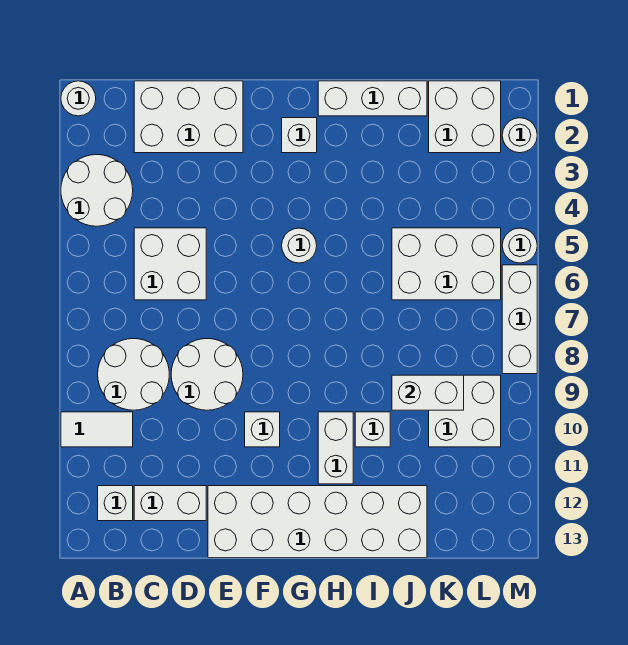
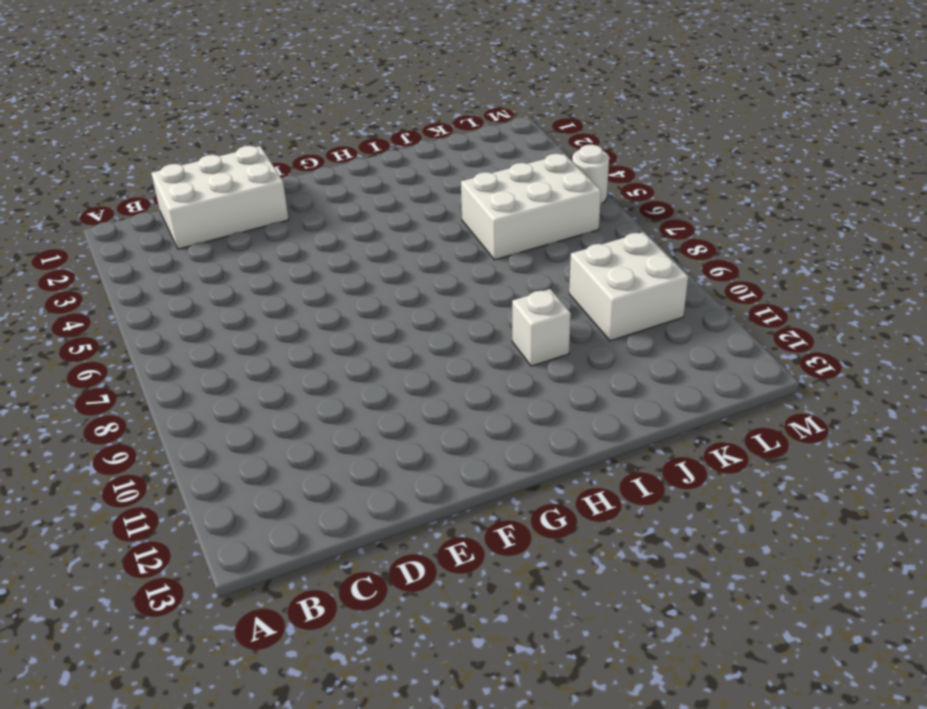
none -> white 1x1 round brick [61,81,96,116]
none -> white 2x2 round brick [61,155,133,226]
none -> white 1x2 tile [61,412,133,447]

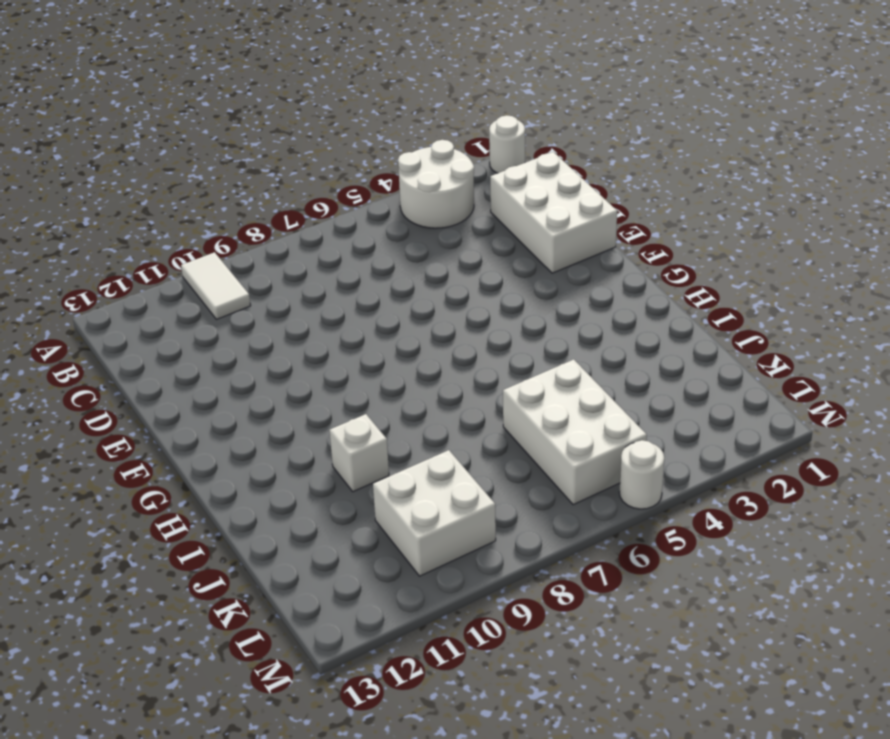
none -> white 2x2 round brick [98,339,169,410]
none -> white 1x1 brick [98,486,133,521]
none -> white 2x2 brick [134,228,206,300]

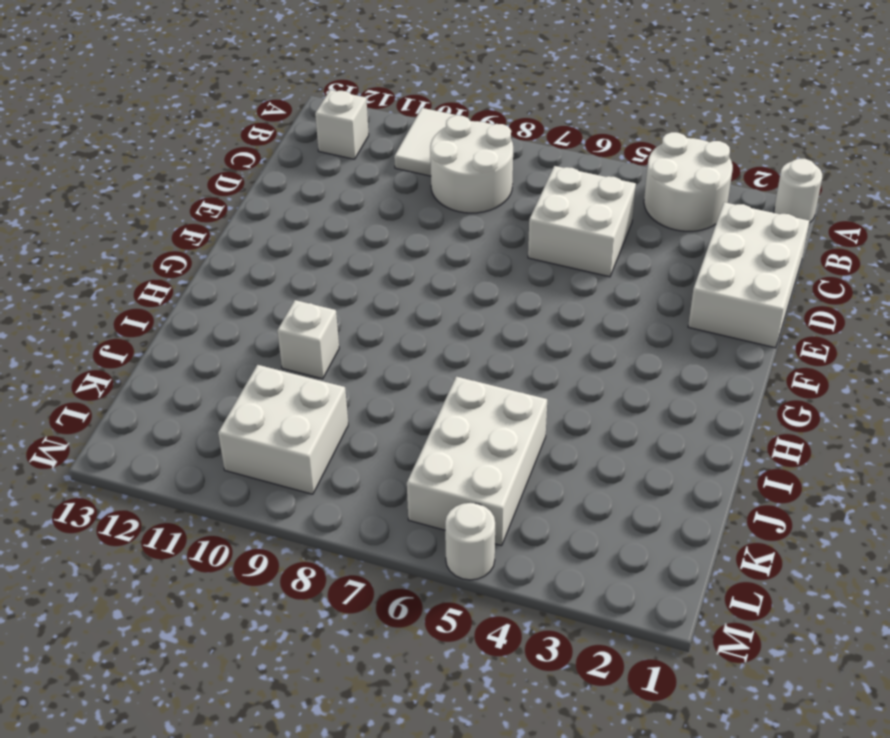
none -> white 1x2 brick [134,486,206,521]
none -> white 2x2 round brick [171,339,243,410]
none -> white 2x6 brick [208,486,427,558]

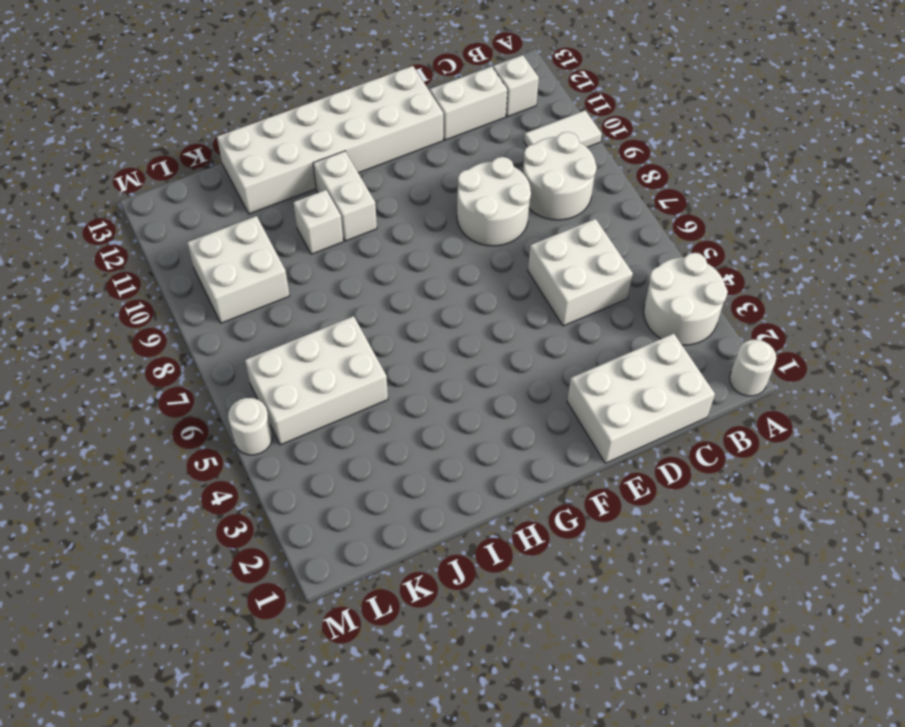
none -> white 1x1 brick [245,412,280,447]
none -> white 1x1 brick [282,118,317,153]
none -> white 1x1 round brick [282,228,317,263]

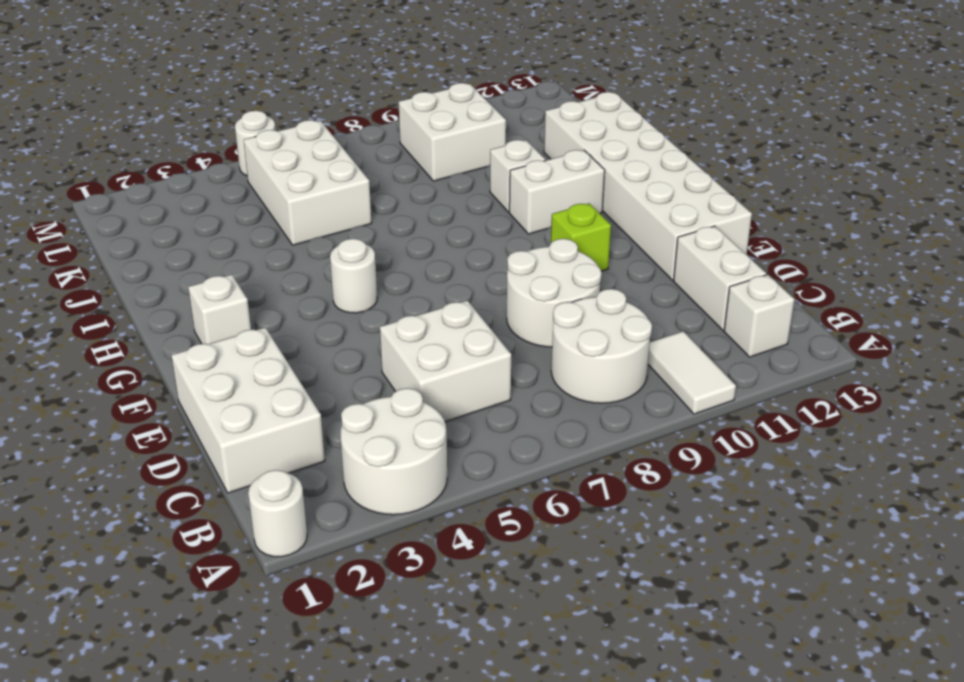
lime 1x1 brick [551,203,611,271] -> white 1x1 brick [245,412,280,447]
none -> white 1x3 brick [318,81,427,116]
none -> white 2x2 brick [429,81,501,153]
none -> white 1x1 round brick [502,118,537,153]

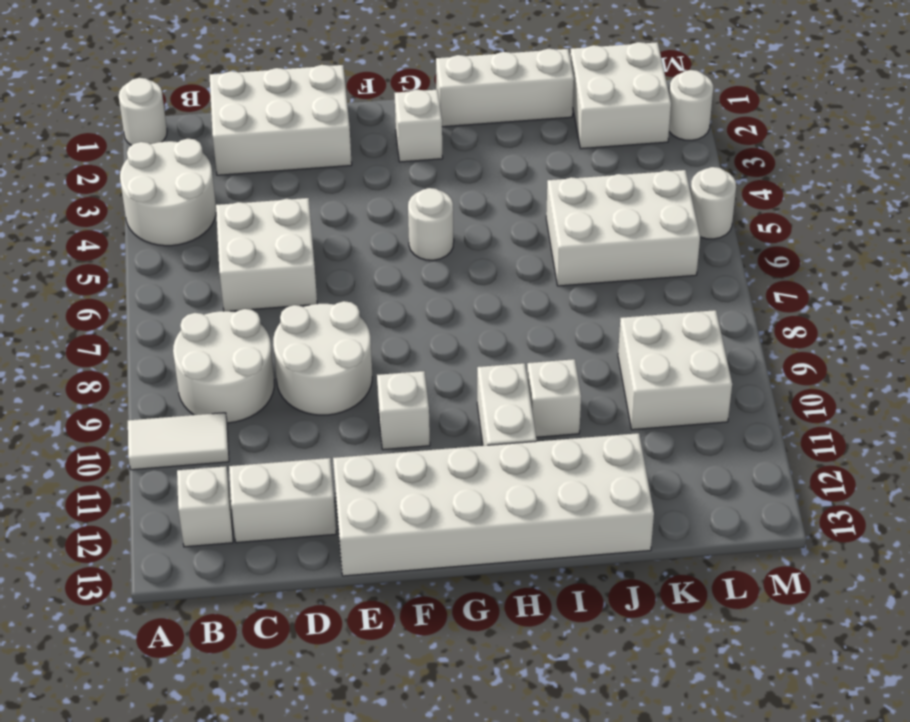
none -> white 1x3 brick [502,265,537,374]
none -> white 1x2 brick [392,375,464,410]

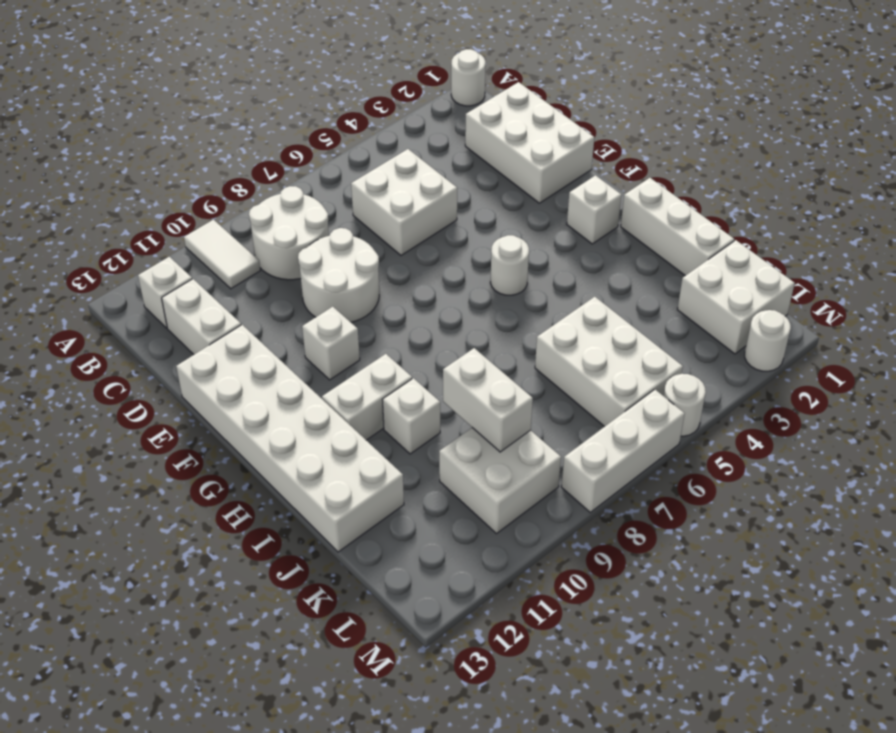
none -> white 2x2 round brick [61,155,133,226]

